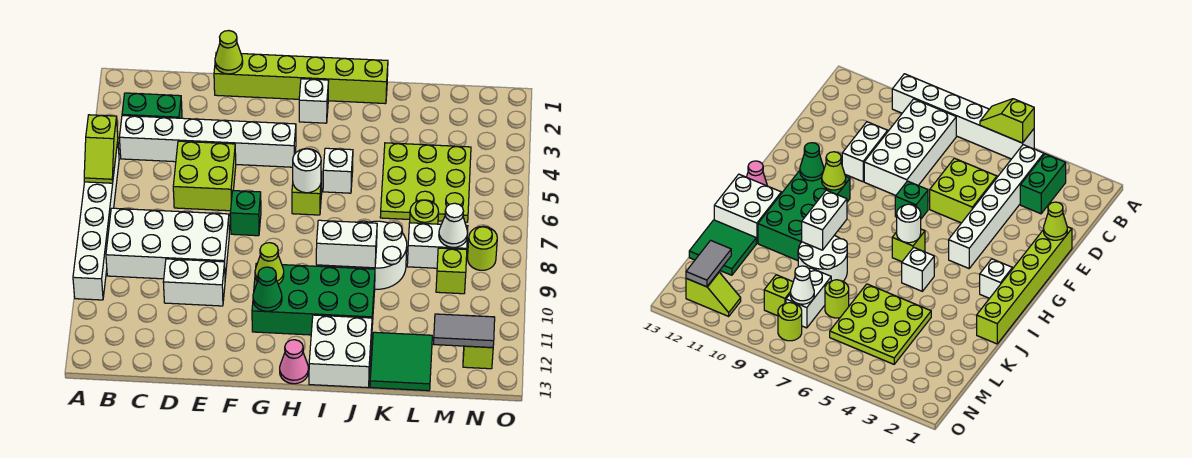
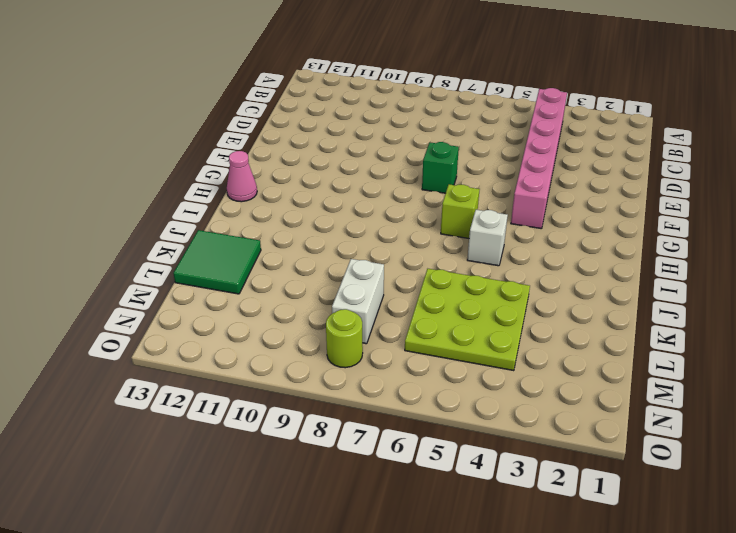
pink 1x6 brick [511,88,567,229] -> white 1x6 brick [119,116,296,167]
none -> white 1x6 brick [73,141,119,300]
none -> green 1x2 brick [122,93,182,118]
none -> white 2x4 brick [106,208,229,279]
none -> lime 2x2 brick [173,141,236,211]

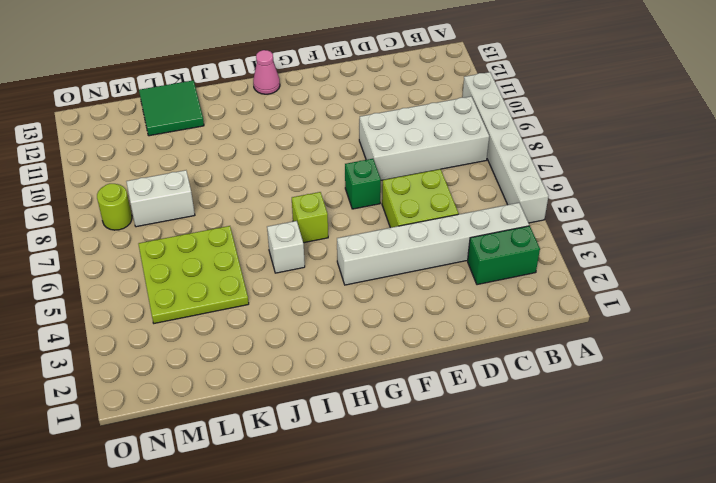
none -> white 1x2 brick [163,259,225,306]
none -> lime 1x6 brick [214,52,388,104]
none -> green 2x4 brick [252,263,375,335]
none -> white 1x1 brick [299,79,329,123]

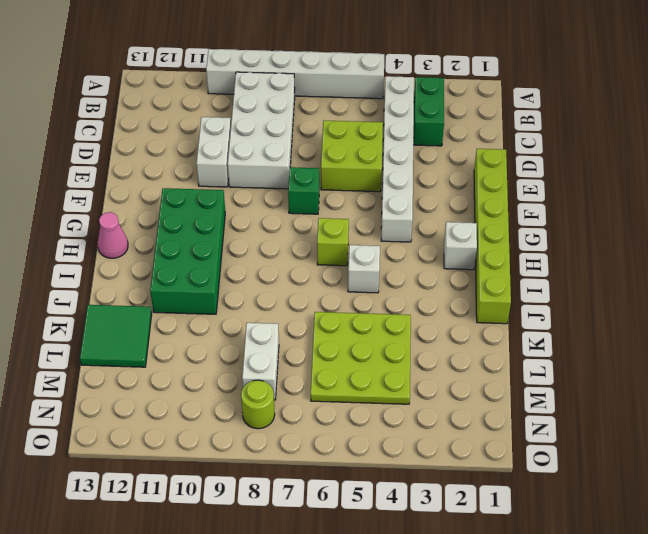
none -> white 2x2 brick [309,315,372,388]
none -> white 2x2 round brick [348,221,407,289]
none -> lime 1x1 round brick [410,200,438,224]
none -> lime 1x1 brick [436,248,467,294]

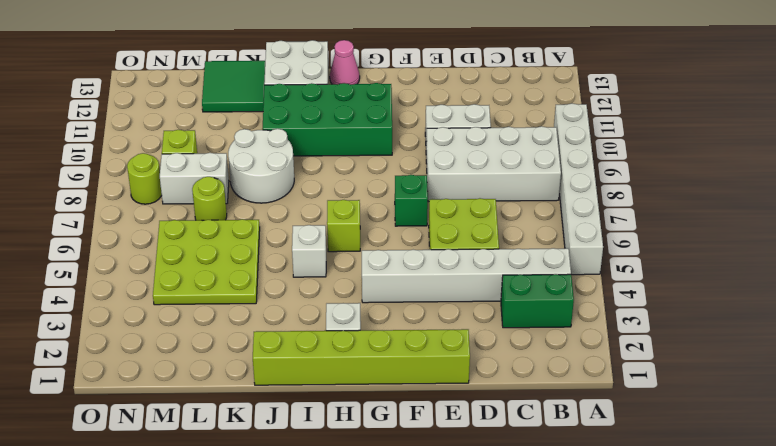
none -> lime 1x2 slope [463,315,493,369]
none -> lime 1x2 slope [84,115,118,183]
none -> lime 1x1 cone [215,31,243,74]
none -> lime 1x1 cone [255,243,284,284]

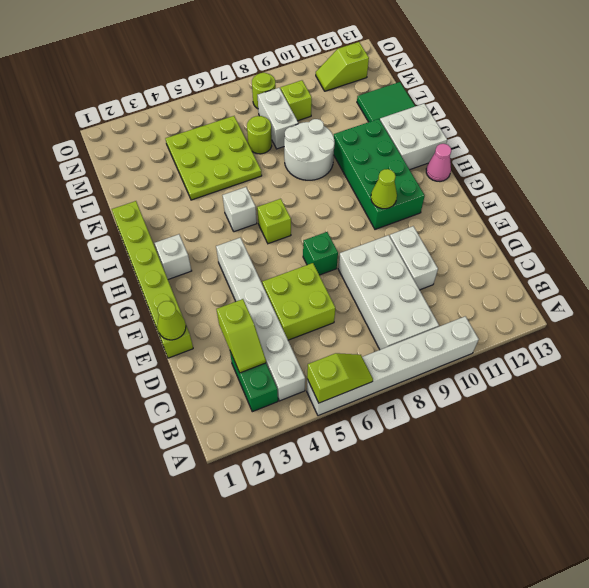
lime 1x2 slope [216,299,266,373] -> none
none -> green 1x1 cone [253,267,282,311]
none -> white 1x1 round brick [293,149,321,193]
none -> white 1x2 brick [316,220,377,268]
none -> white 1x1 cone [439,203,468,247]

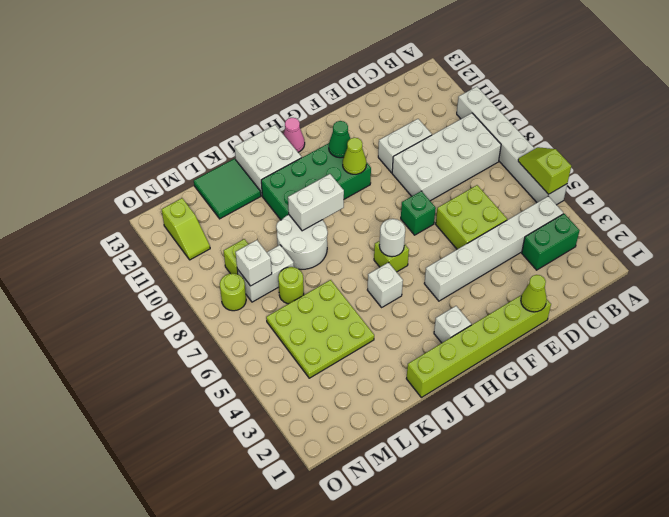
white 1x1 brick [236,240,272,286] -> white 1x1 cone [439,203,468,247]
none -> grey 1x2 tile [434,314,495,348]

